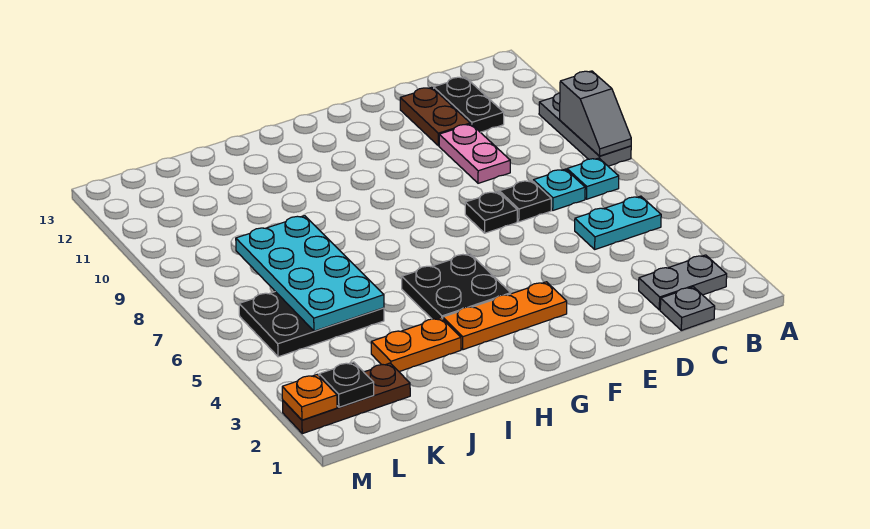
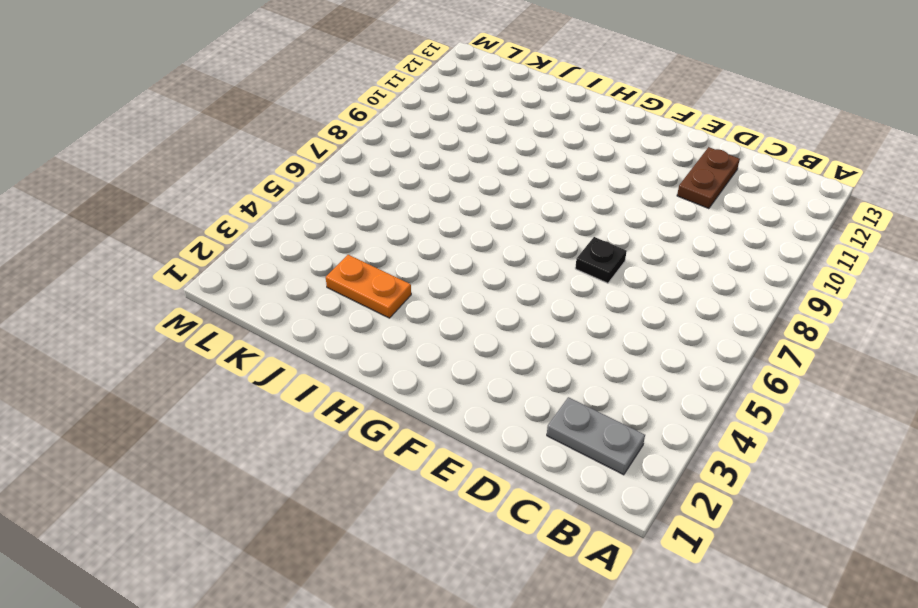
none -> grey 1x3 plate [539,93,631,166]
none -> cyan 1x2 plate [575,196,661,249]
none -> cyan 1x1 plate [567,158,619,199]

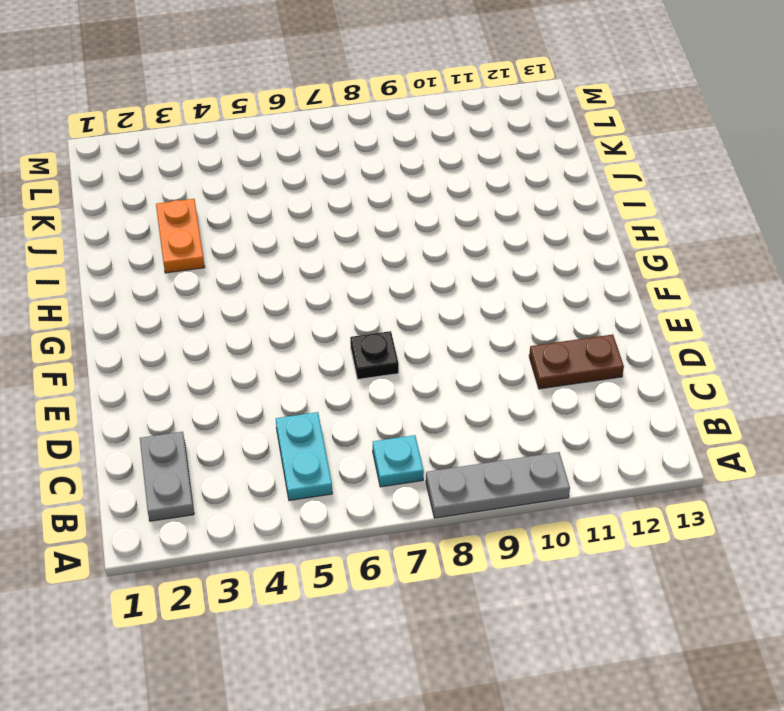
none -> grey 1x1 plate [660,287,715,330]
none -> cyan 1x1 plate [533,169,585,210]
none -> black 1x2 plate [434,77,504,132]

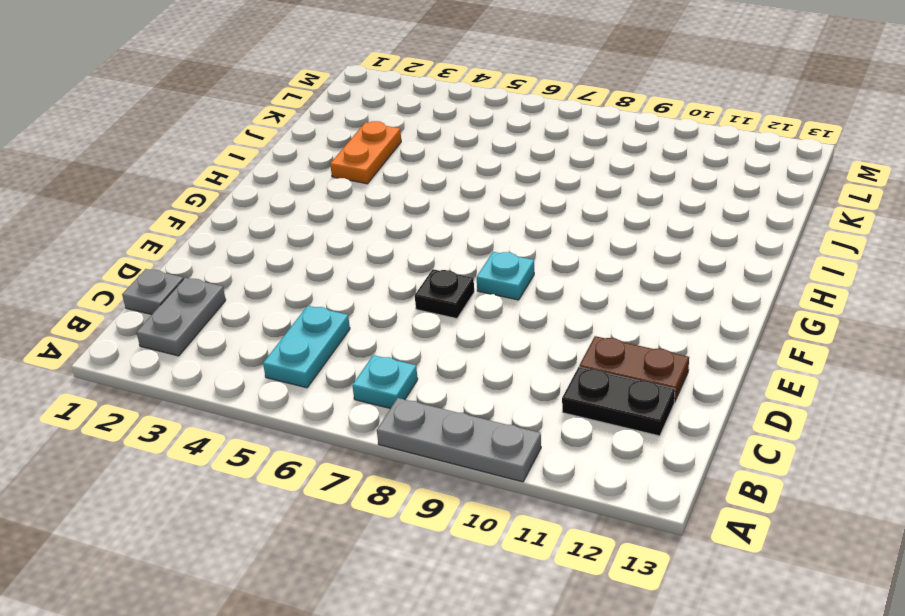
cyan 1x1 plate [477,252,534,300] -> cyan 1x1 plate moved to [533,169,585,210]
none -> black 1x1 plate [499,180,551,222]
none -> pink 1x2 plate [439,124,510,183]
none -> orange 1x3 plate [443,282,567,350]

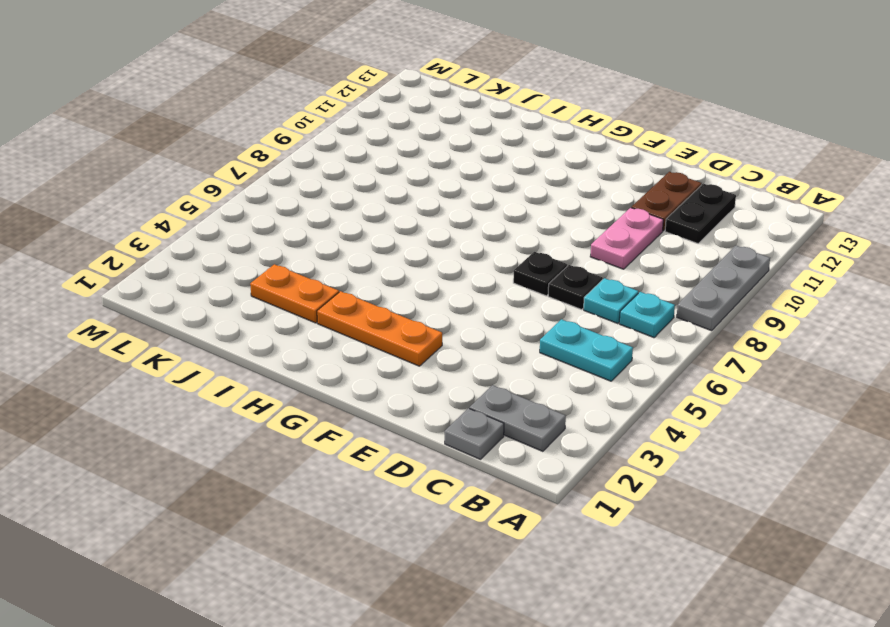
none -> black 2x2 plate [402,254,511,319]
none -> black 2x3 plate [239,292,384,357]
none -> brown 1x3 plate [283,363,410,434]

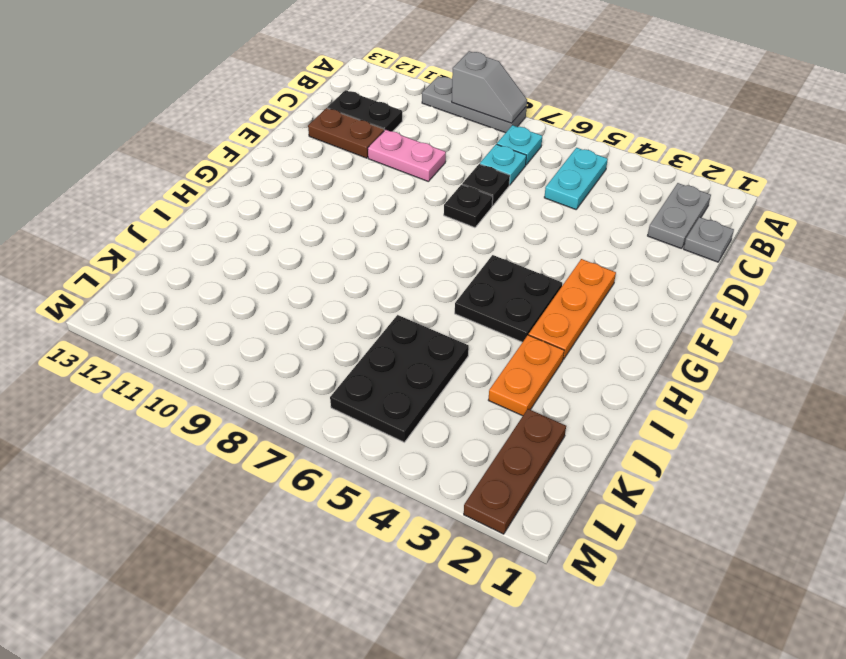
none -> cyan 2x4 plate [236,216,384,331]
none -> black 1x1 plate [319,362,374,407]
none -> orange 1x1 plate [282,375,337,420]

